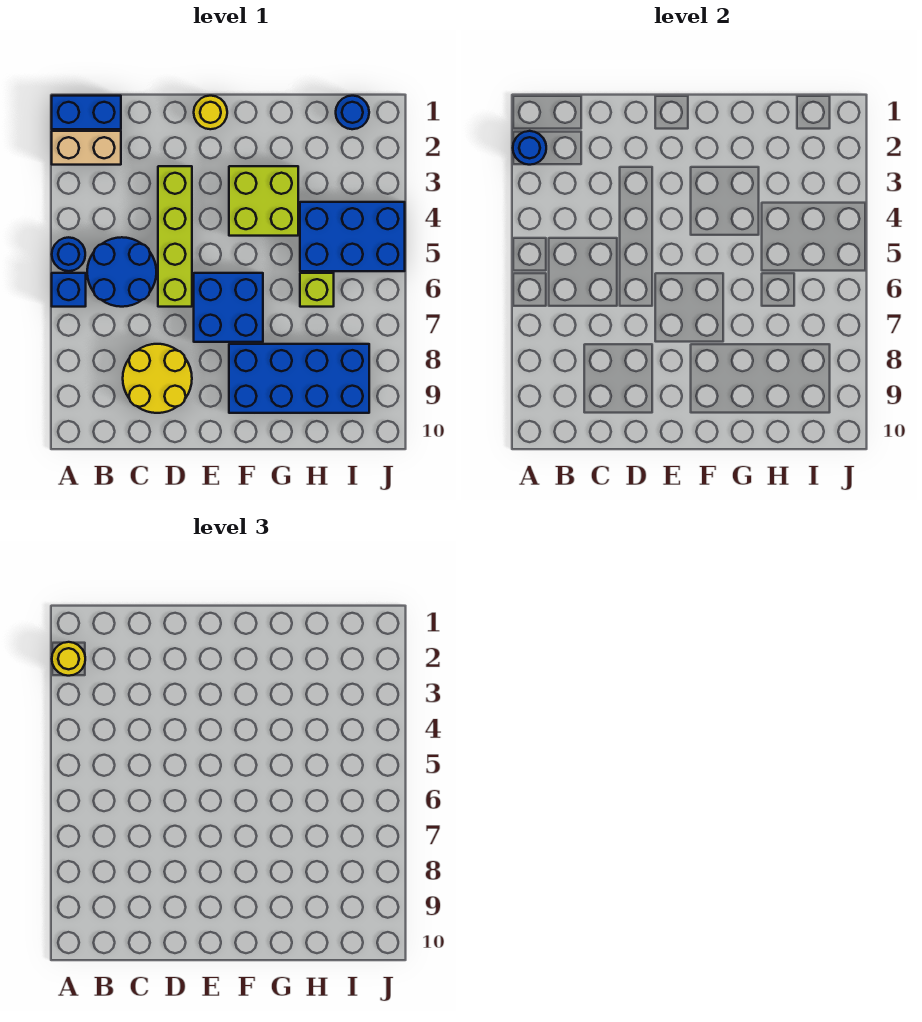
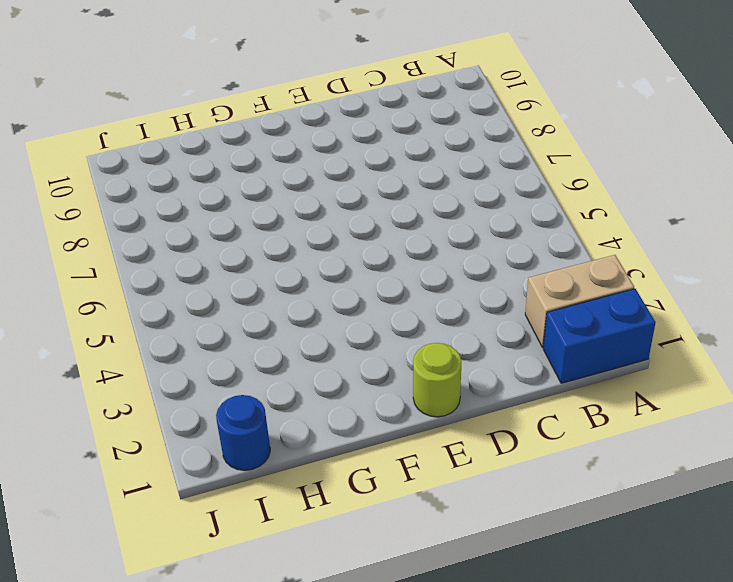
lime 1x1 round brick [413,343,461,417] -> yellow 1x1 round brick [194,96,227,129]
none -> blue 1x1 round brick [52,237,85,271]
none -> blue 1x1 brick [52,273,86,307]
none -> blue 2x2 round brick [87,237,156,307]

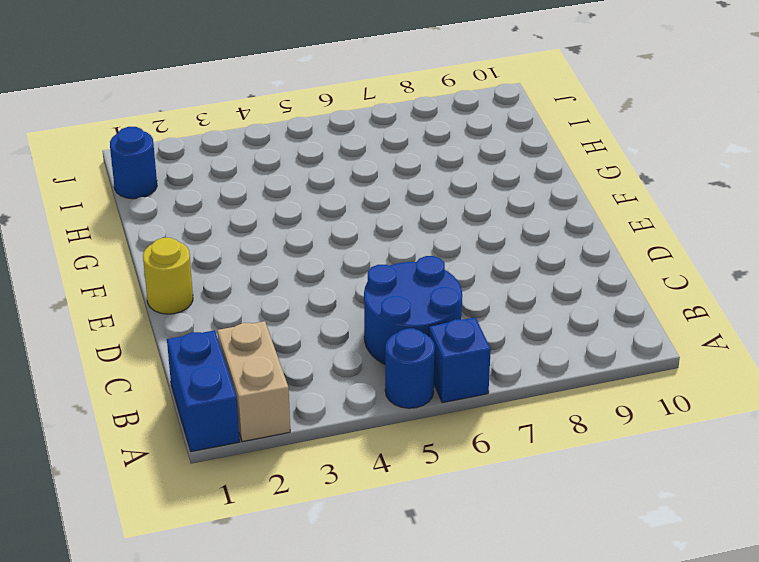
none -> yellow 2x2 round brick [123,344,192,413]
none -> lime 1x4 brick [158,166,192,307]
none -> blue 2x2 brick [194,273,263,342]

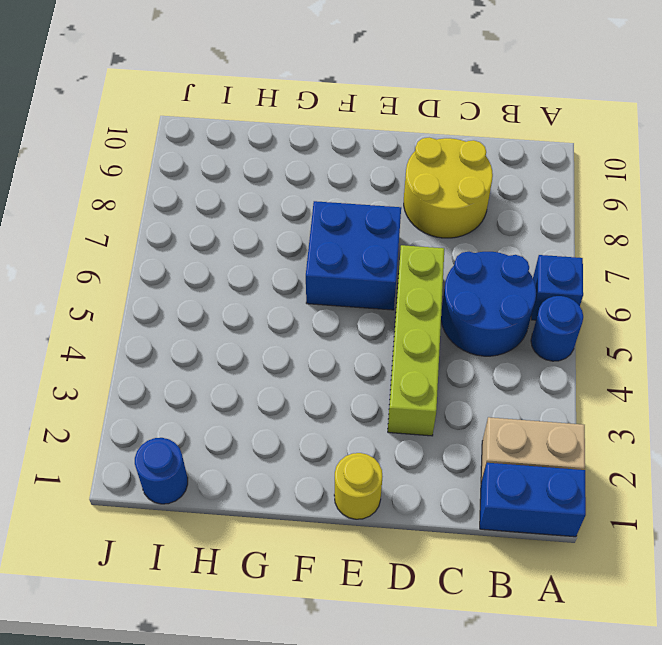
none -> lime 2x2 brick [229,166,298,236]
none -> blue 2x4 brick [229,344,369,413]
none -> blue 2x3 brick [300,202,405,271]

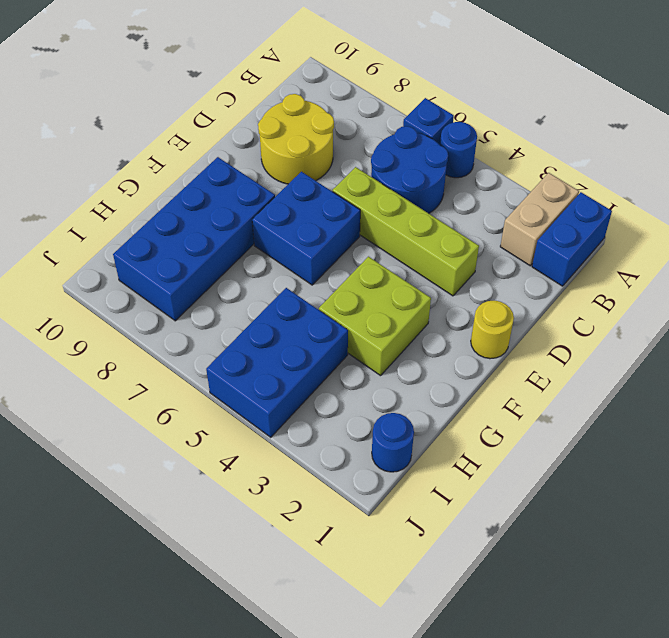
none -> lime 1x1 brick [300,273,334,307]
none -> blue 1x1 round brick [513,131,546,165]
none -> yellow 1x1 round brick [52,642,85,676]

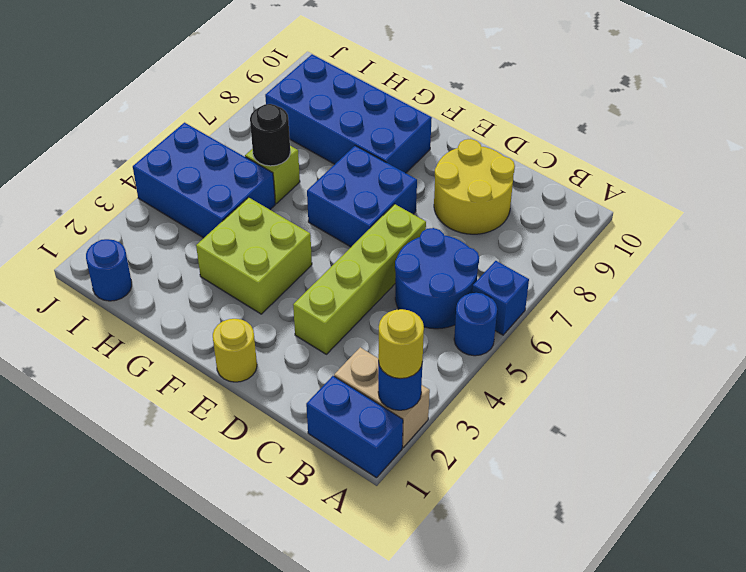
black 1x1 round brick [250,104,290,166] -> none

